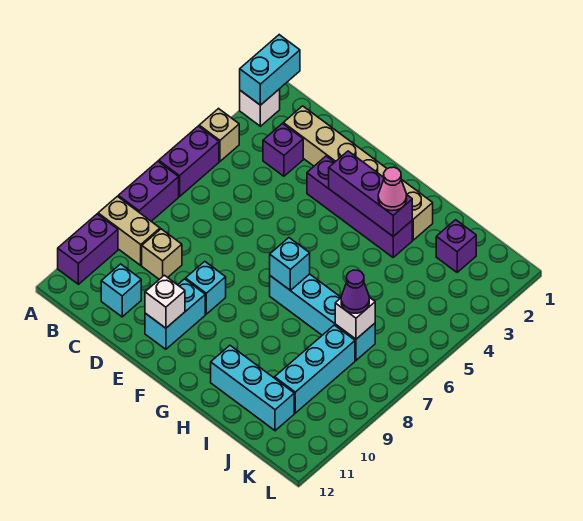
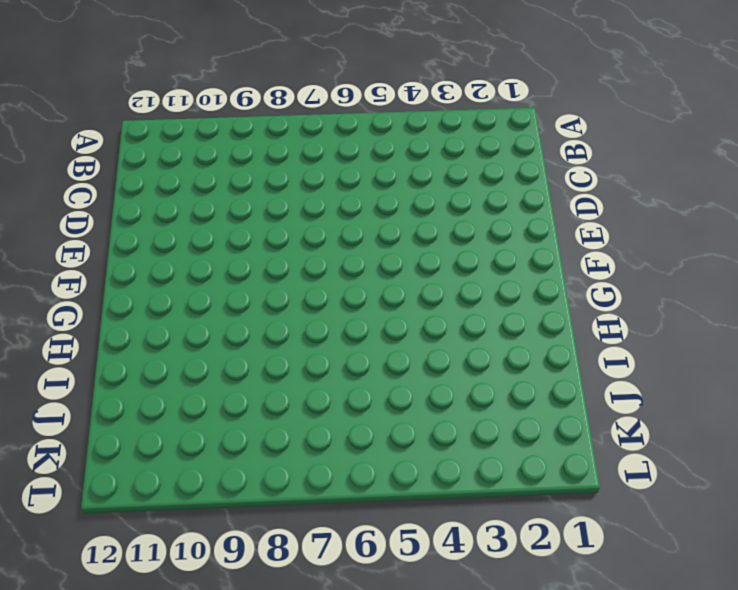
none -> white 1x1 brick [240,89,280,126]
none -> tan 1x1 brick [199,109,239,161]
none -> purple 1x2 brick [159,126,219,196]

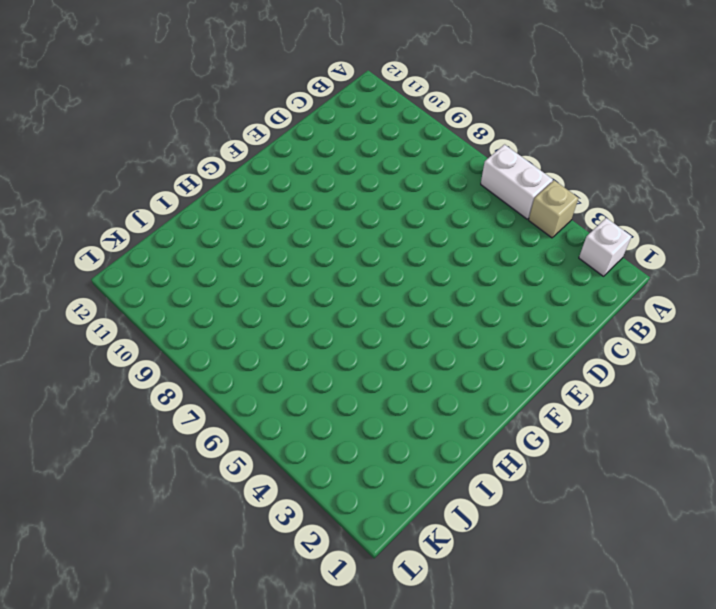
white 1x2 brick [481,144,553,219] -> purple 1x2 brick [159,126,219,196]
none -> purple 1x2 brick [118,161,179,221]
none -> tan 1x2 brick [98,196,160,265]
none -> purple 1x2 brick [58,214,118,284]

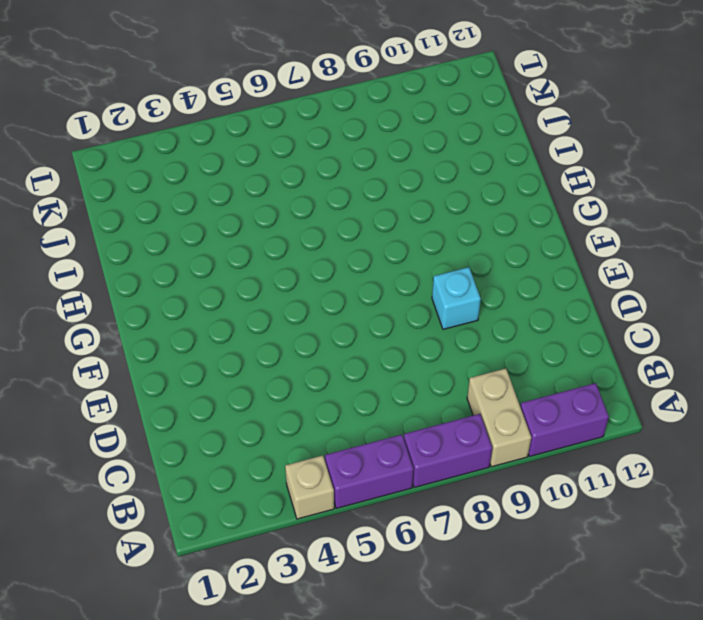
none -> white 1x1 brick [240,89,280,126]
none -> tan 1x6 brick [283,106,433,240]
none -> purple 1x1 brick [263,124,303,176]

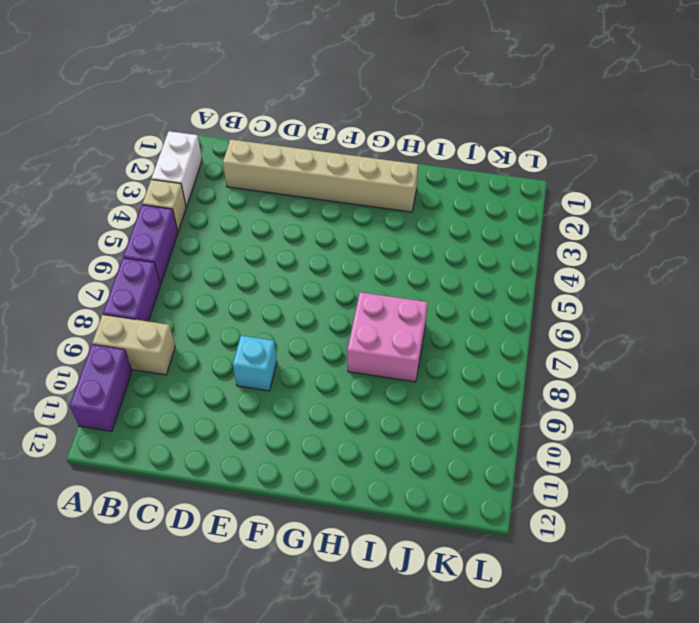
white 1x2 brick [152,131,202,207] -> white 1x1 brick [240,89,280,126]
pink 2x2 brick [347,292,428,382] -> cyan 1x4 brick [270,274,375,360]
none -> purple 1x1 brick [263,124,303,176]
none -> tan 1x1 brick [142,229,182,279]
none -> cyan 1x1 brick [101,264,141,317]

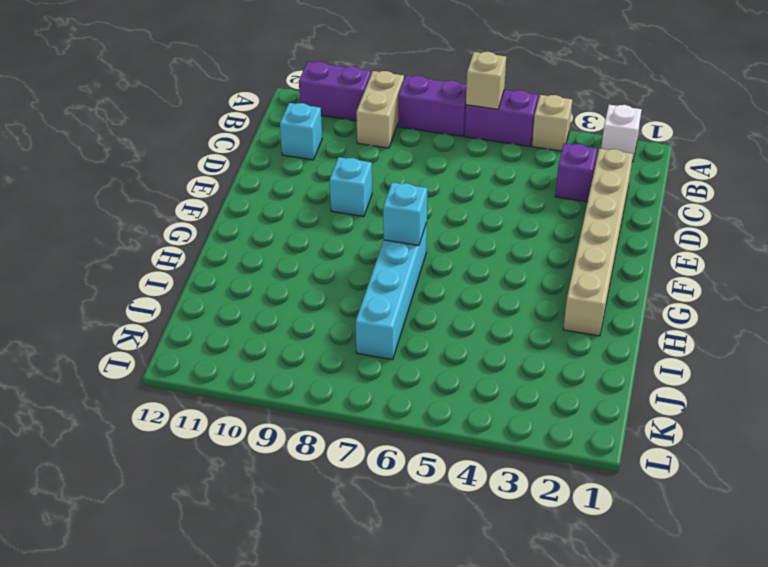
tan 1x1 brick [466,52,506,109] -> tan 1x1 brick moved to [142,229,182,279]
none -> purple 1x4 brick [307,156,412,257]
none -> cyan 1x2 brick [145,279,205,349]
none -> cyan 1x3 brick [211,345,294,431]

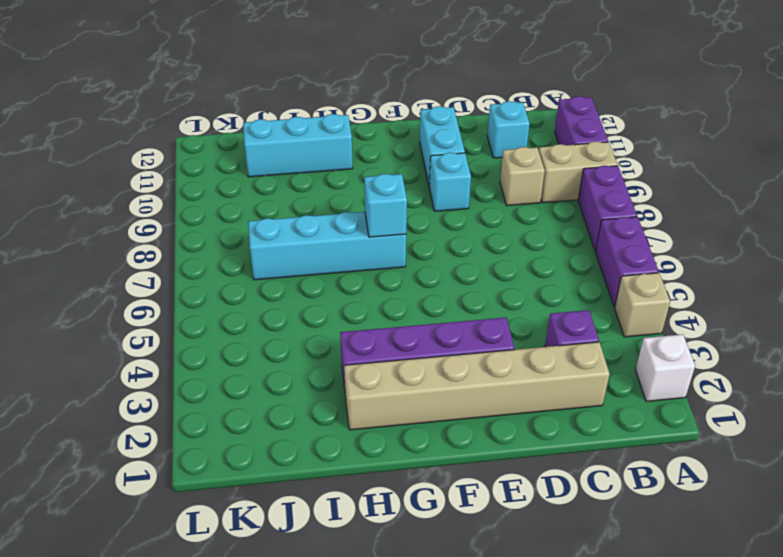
none -> purple 1x1 brick [436,220,476,272]
none -> cyan 1x3 brick [275,325,355,413]
none -> cyan 1x2 brick [240,35,300,105]

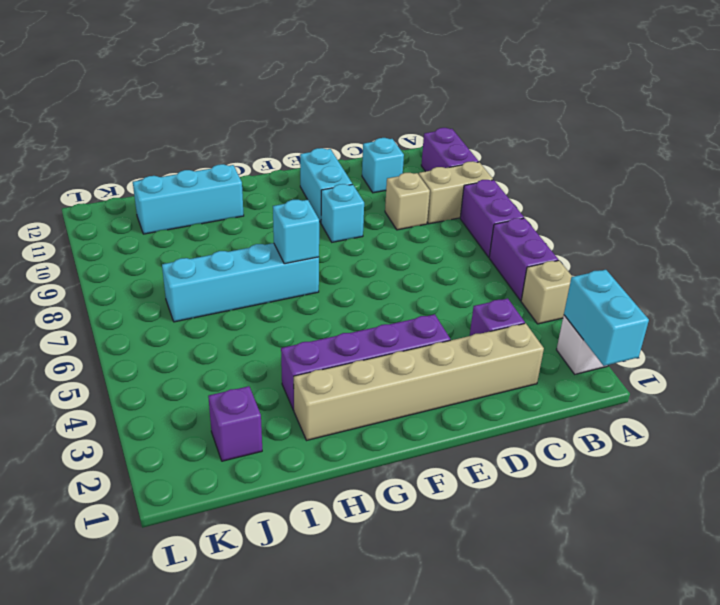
none -> cyan 1x3 brick [275,325,355,413]
none -> white 1x1 brick [145,275,185,328]
none -> purple 1x3 brick [329,151,412,236]

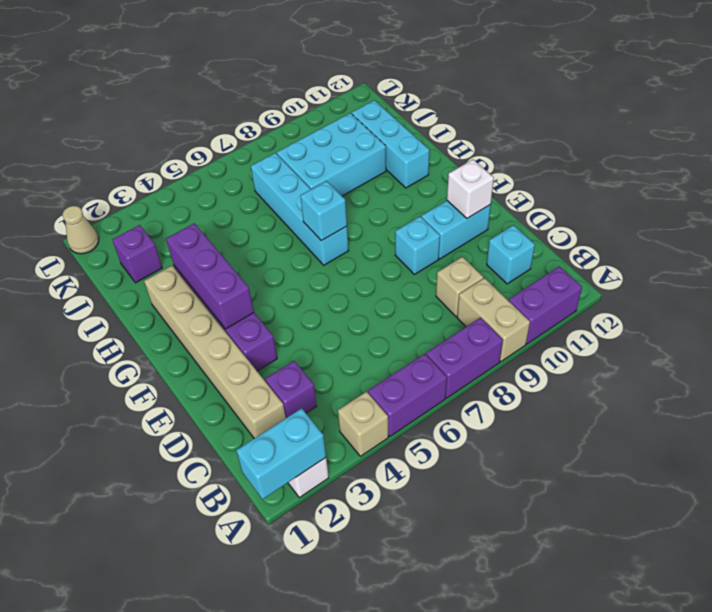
cyan 2x3 brick [277,113,386,196] -> cyan 1x3 brick [275,325,355,413]
tan 1x1 cone [63,206,99,254] -> none
none -> white 1x1 brick [335,297,375,339]
none -> pink 1x1 cone [378,167,407,211]
none -> purple 1x1 cone [341,270,369,313]

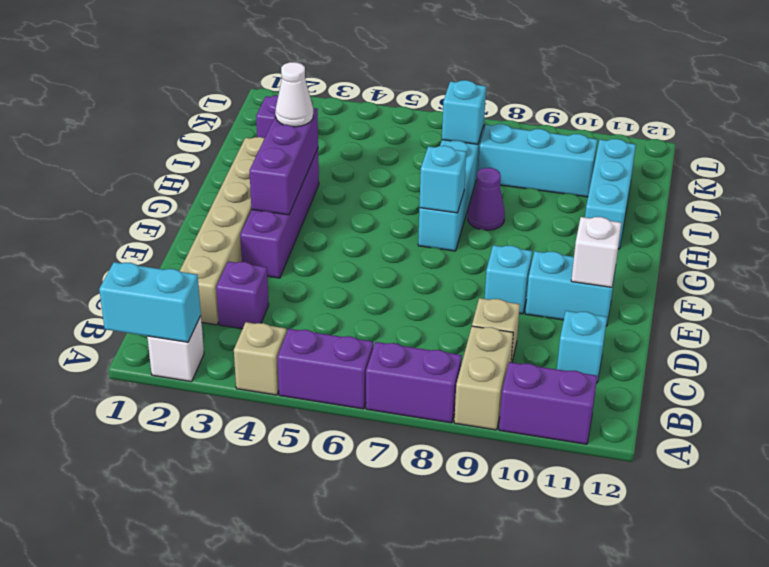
white 1x1 cone [275,62,313,127] -> pink 1x1 cone [378,167,407,211]
purple 1x1 cone [468,168,505,230] -> purple 1x1 cone moved to [341,270,369,313]
cyan 1x1 brick [442,80,486,144] -> white 1x1 brick [335,297,375,339]

